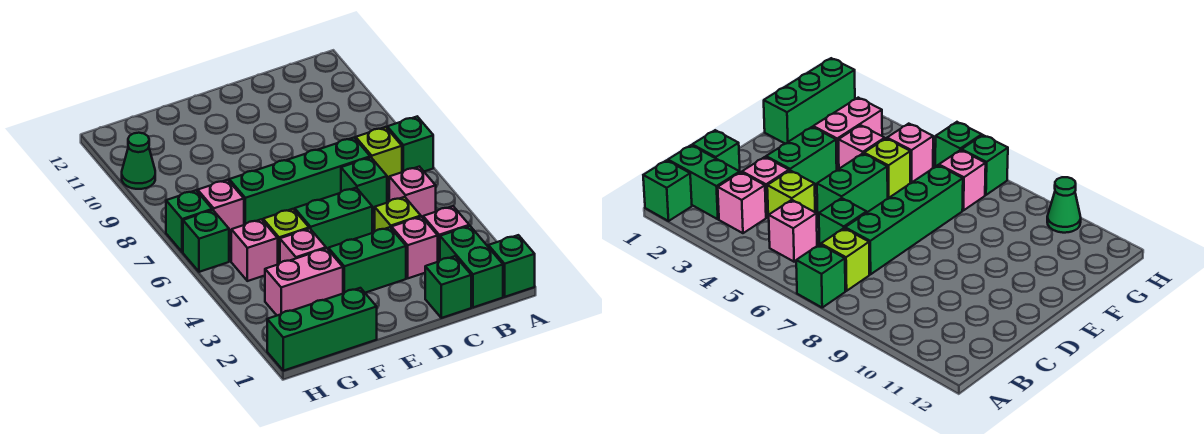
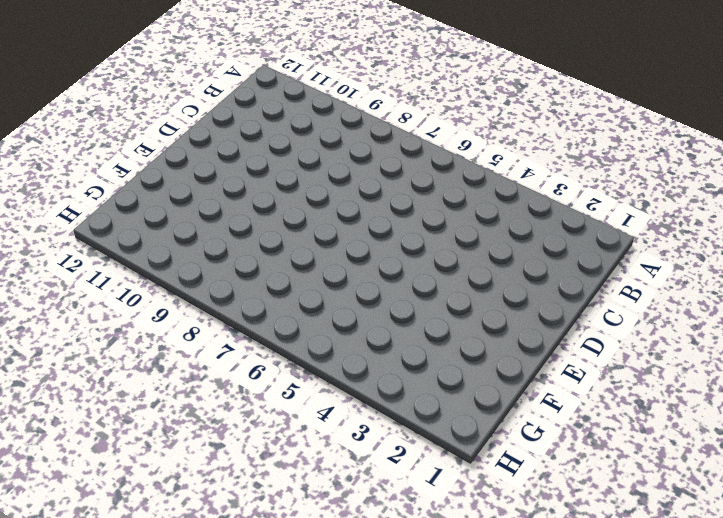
none -> green 1x1 brick [488,235,535,297]
none -> green 1x1 brick [387,117,433,172]
none -> green 1x2 brick [440,226,503,307]

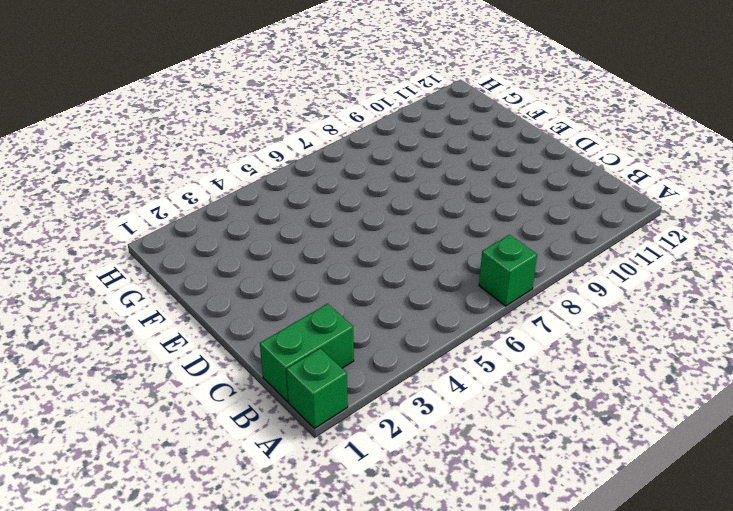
none -> pink 1x1 brick [423,206,469,262]
none -> pink 1x1 brick [389,167,436,218]
none -> lime 1x1 brick [356,127,402,184]

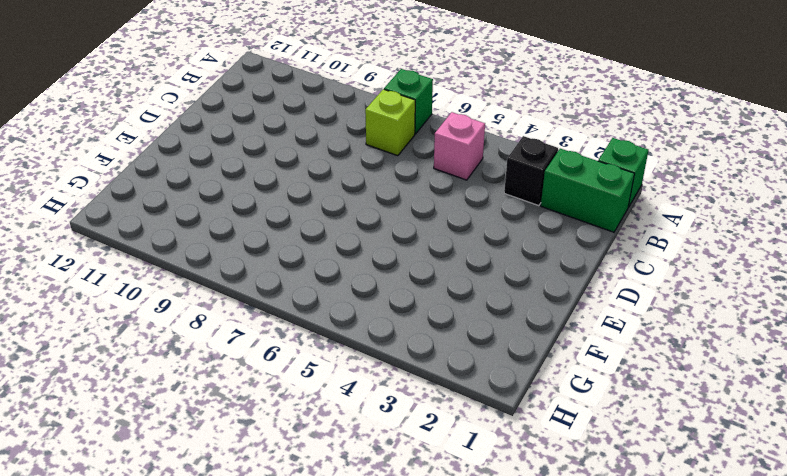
black 1x1 brick [504,136,558,206] -> pink 1x1 brick [423,206,469,262]
none -> green 1x1 brick [425,256,471,318]
none -> pink 1x1 brick [392,217,438,278]
none -> lime 1x1 brick [375,197,421,231]

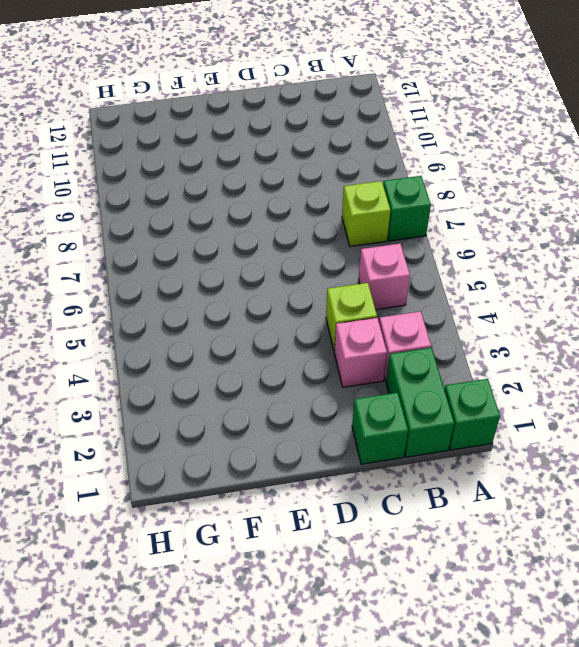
none -> green 1x1 brick [341,157,387,214]
none -> green 1x4 brick [229,138,370,225]
none -> green 1x2 brick [328,227,406,293]

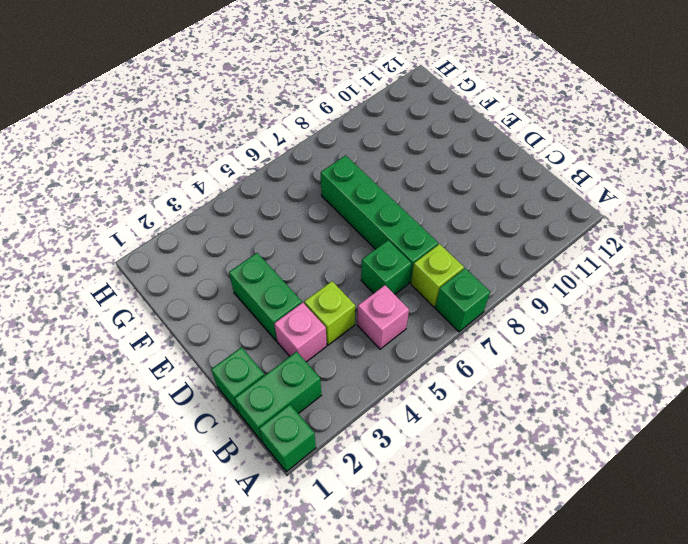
none -> pink 1x1 brick [423,206,469,262]
none -> green 1x2 brick [295,188,372,249]
none -> green 1x3 brick [267,288,377,371]

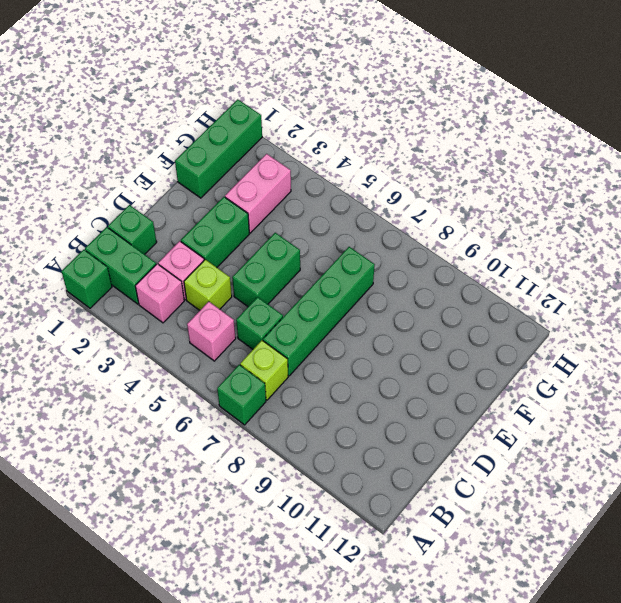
none -> pink 1x1 brick [280,228,326,263]
none -> lime 1x1 brick [263,209,309,264]
none -> pink 1x1 brick [231,219,278,281]

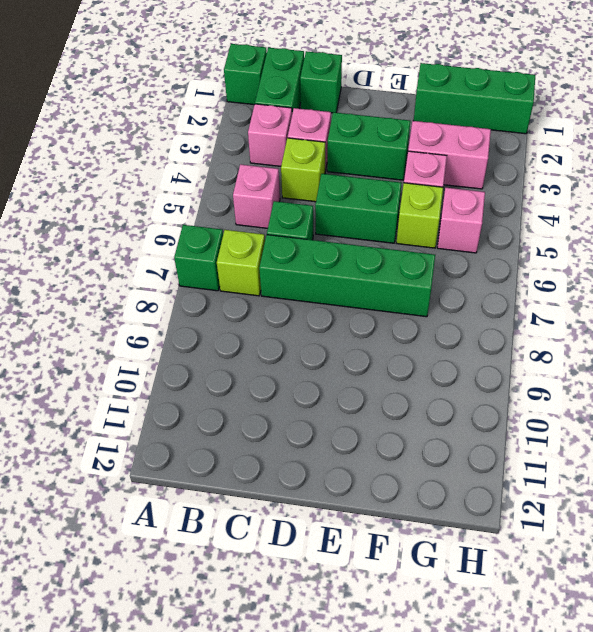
none -> pink 1x1 brick [198,180,244,236]
none -> green 1x1 brick [183,210,229,272]
none -> green 1x1 brick [166,190,212,252]

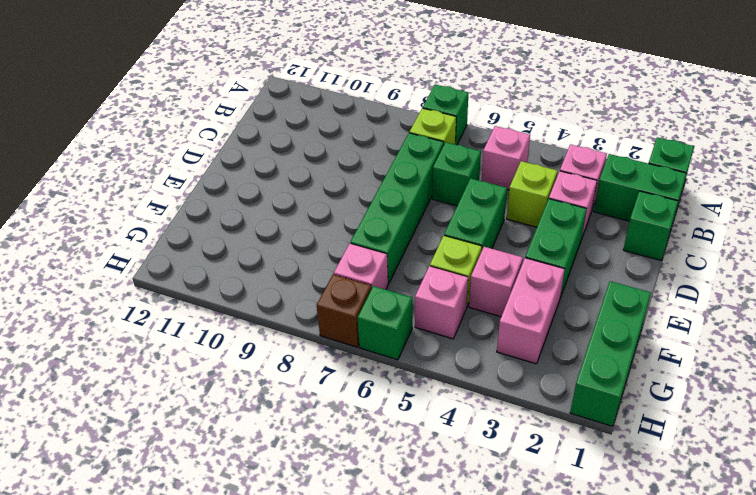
brown 1x1 brick [317,274,371,347] -> green 1x1 brick [166,190,212,252]
none -> green 1x1 cone [122,133,155,189]

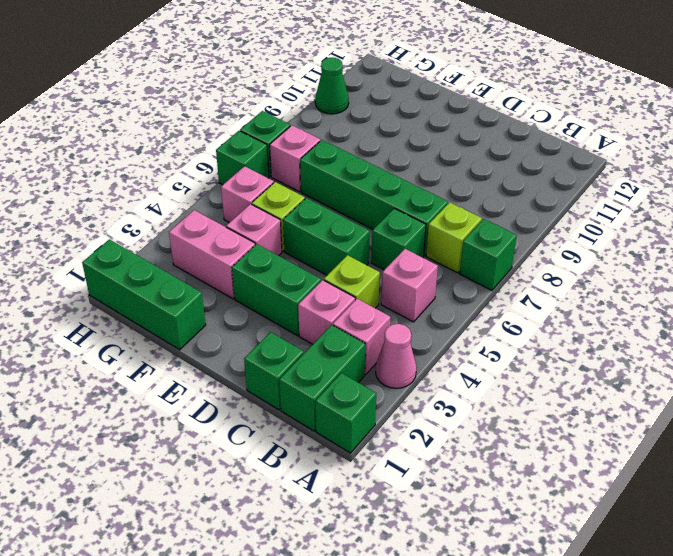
pink 1x1 cone [376,324,417,388] -> none

